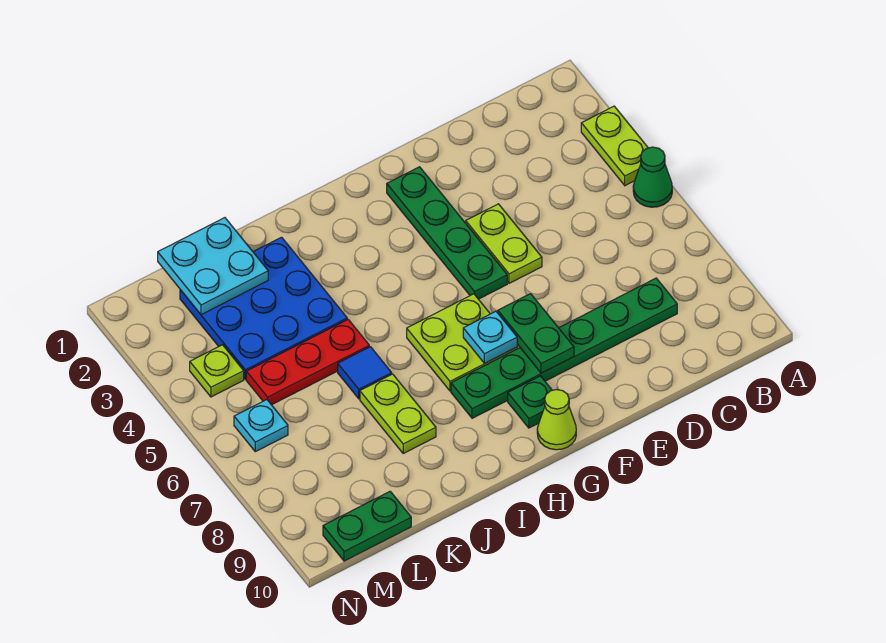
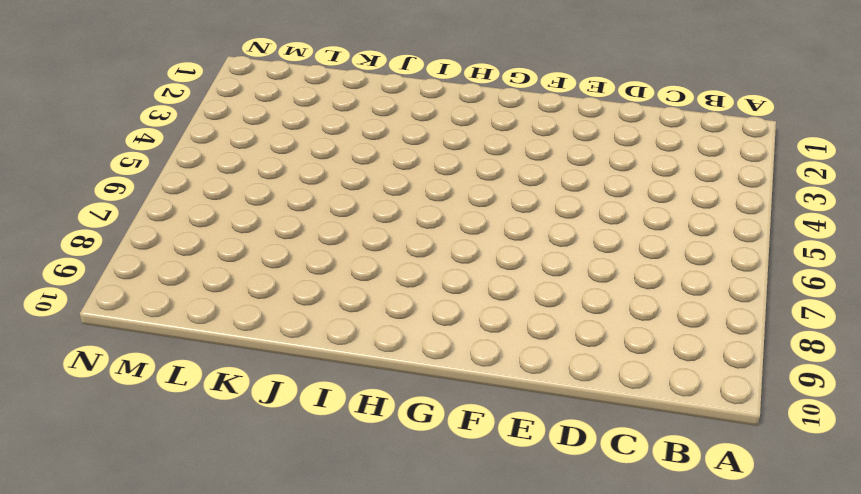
none -> lime 1x2 plate [581,106,648,186]
none -> green 1x1 cone [633,147,672,207]
none -> green 1x6 plate [451,278,677,418]

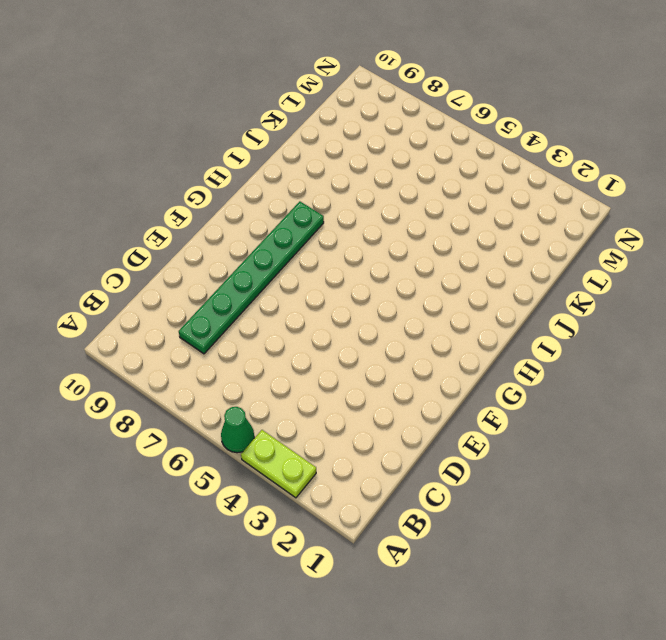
none -> lime 1x2 plate [466,204,542,283]
none -> green 1x4 plate [387,167,507,299]
none -> lime 2x2 plate [407,294,517,391]

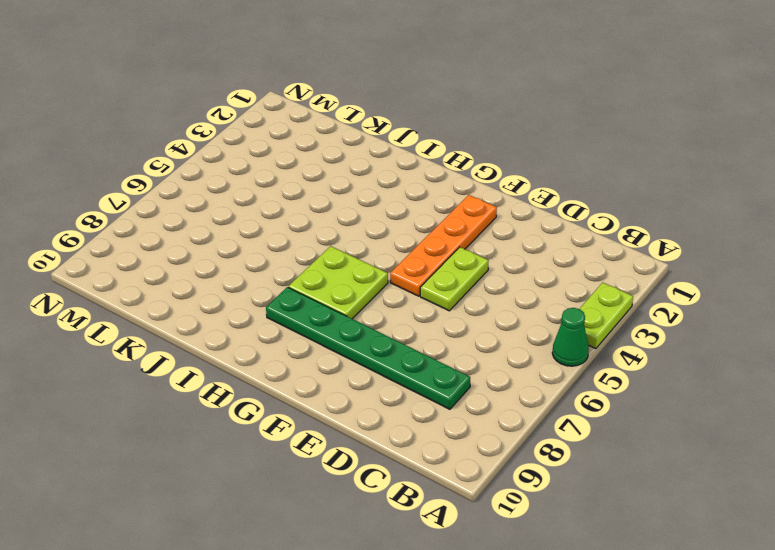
orange 1x4 plate [390,195,497,296] -> green 1x4 plate [387,167,507,299]
none -> green 1x1 plate [508,376,552,428]
none -> lime 1x1 cone [537,390,576,450]
none -> blue 3x3 plate [180,237,347,379]

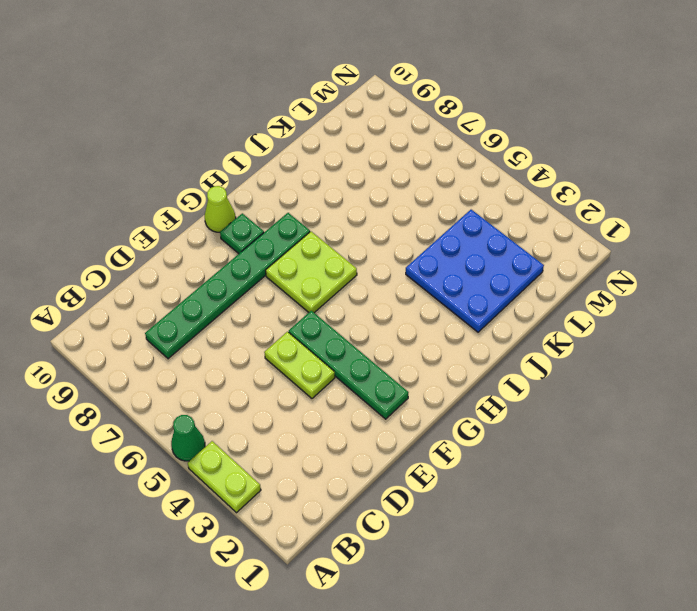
none -> red 1x3 plate [246,319,369,405]
none -> blue 1x1 tile [338,347,392,399]
none -> lime 1x2 plate [360,374,436,453]

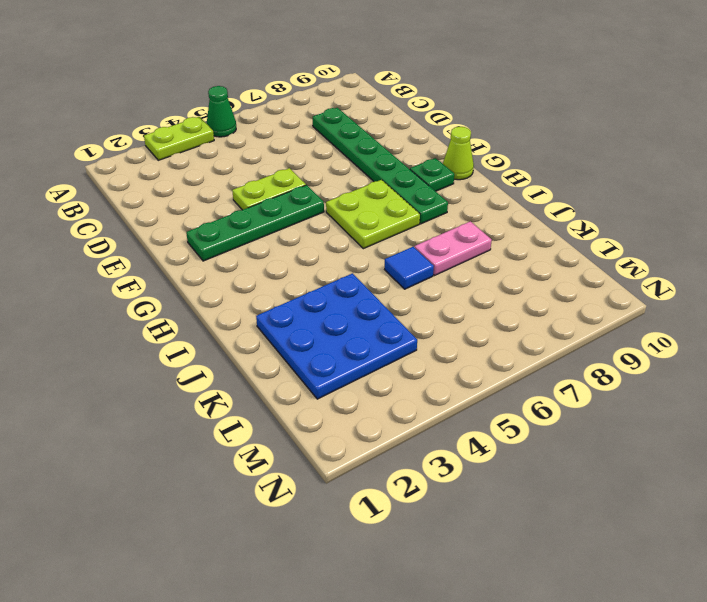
pink 1x2 plate [415,221,492,275] -> lime 1x2 plate [360,374,436,453]
none -> red 1x3 plate [246,319,369,405]
none -> green 1x2 plate [323,492,411,561]
none -> lime 1x1 plate [190,345,244,397]

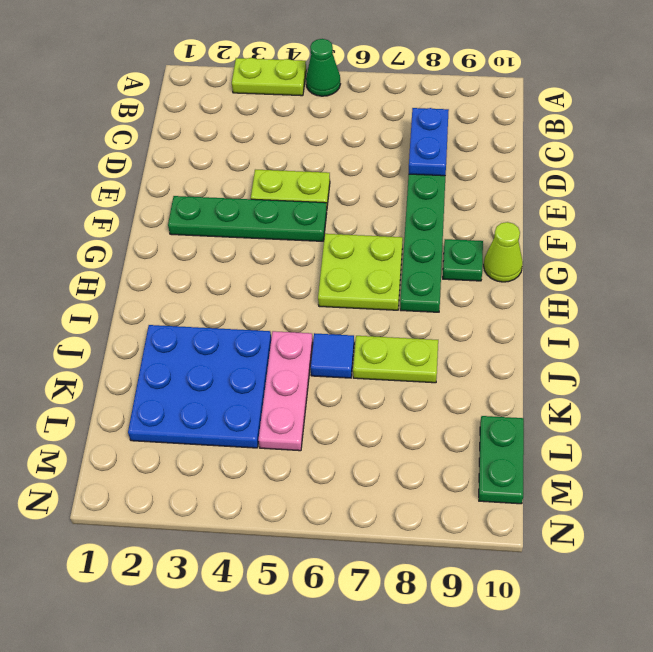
blue 1x2 plate [409,108,449,176] -> none
pink 1x3 plate [258,331,313,451] -> red 1x3 plate [246,319,369,405]
none -> lime 1x1 plate [190,345,244,397]
none -> cyan 1x1 plate [234,400,288,452]
none -> green 1x2 plate [498,294,574,373]

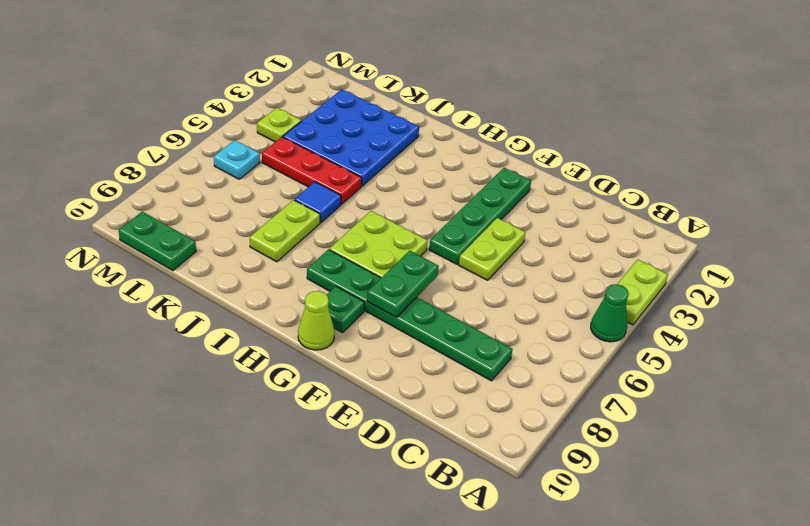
none -> cyan 1x1 plate [463,311,517,363]
none -> cyan 2x2 plate [158,218,268,315]

